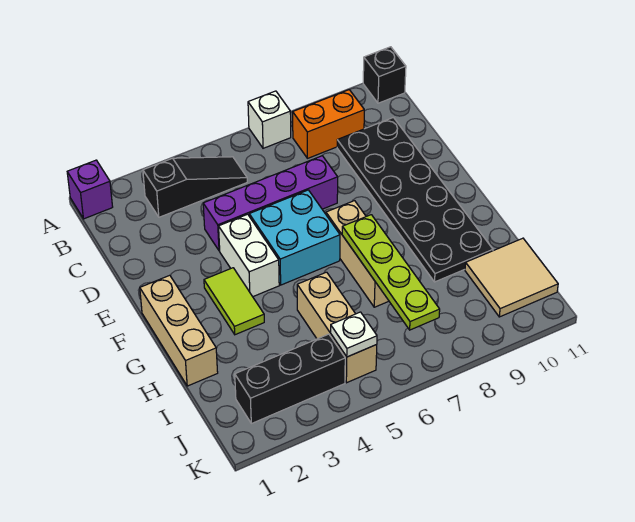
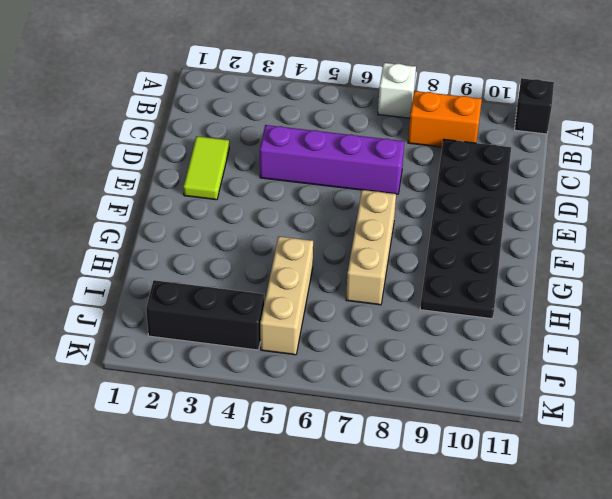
lime 1x2 tile [183,136,229,200] -> lime 1x2 tile moved to [204,268,264,335]
none -> purple 1x1 brick [67,160,113,219]
none -> black 1x3 slope [143,157,247,217]
none -> white 1x2 brick [219,214,279,297]

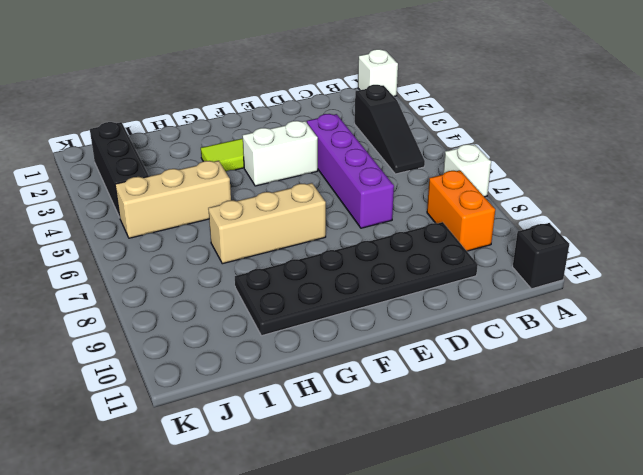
white 1x1 brick [358,49,398,96] -> purple 1x1 brick [67,160,113,219]
none -> cyan 2x2 brick [249,190,340,285]
none -> tan 1x3 brick [140,275,218,386]
none -> tan 2x2 tile [465,238,558,317]

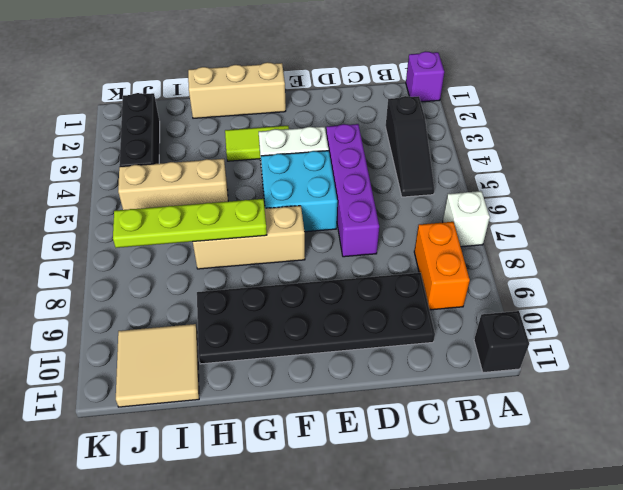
none -> white 1x1 plate [331,312,377,357]

